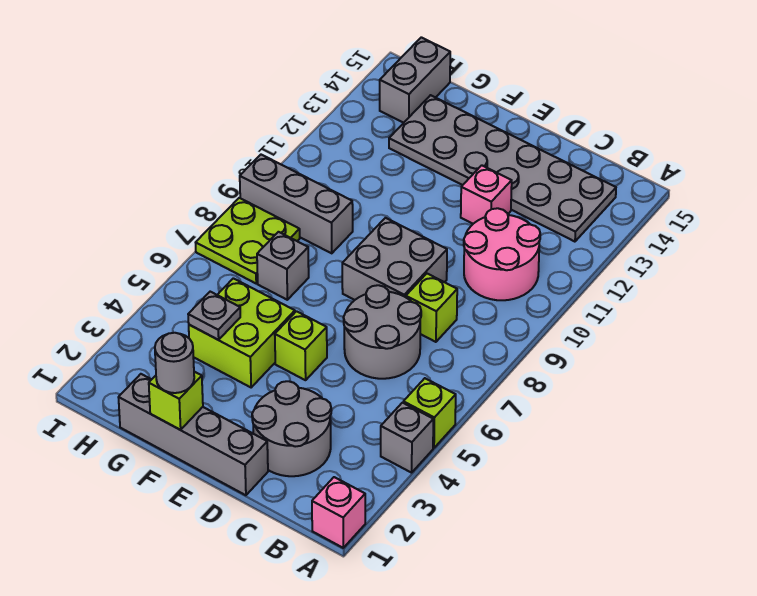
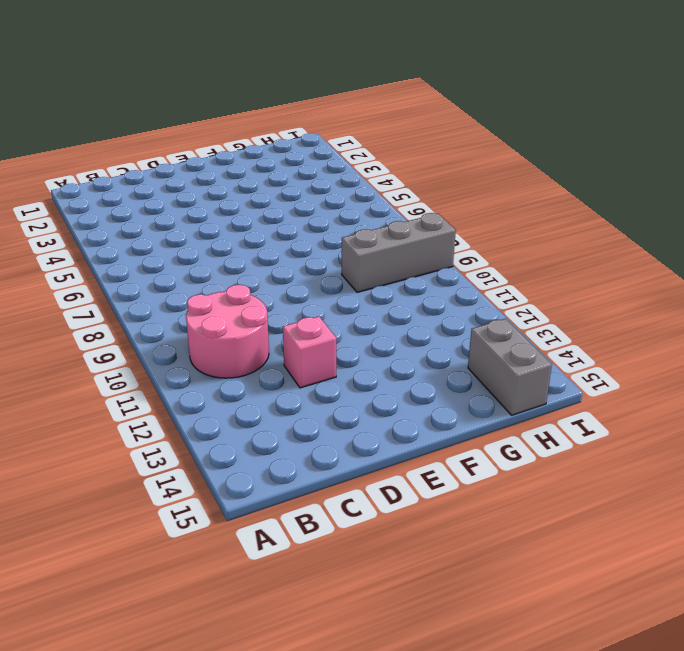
none -> pink 1x1 brick [312,477,365,548]
none -> grey 1x1 brick [381,403,433,473]
none -> lime 1x1 brick [403,378,456,448]

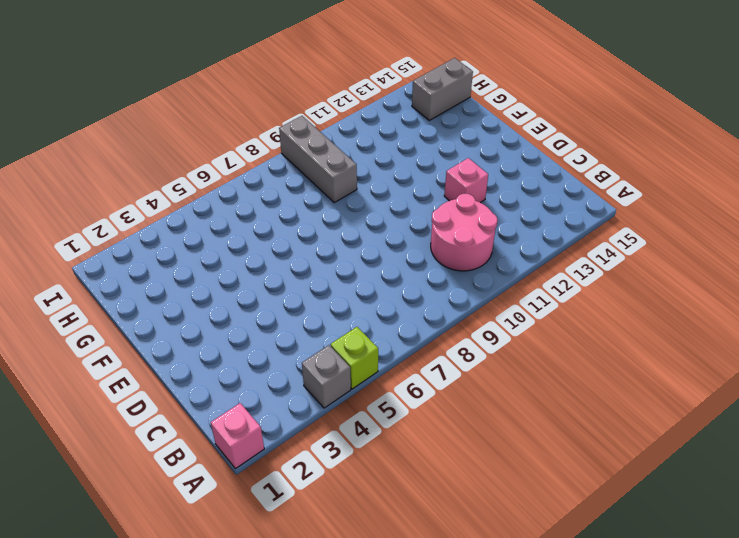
none -> grey 2x6 plate [389,95,616,242]
none -> grey 2x2 round brick [252,381,331,476]
none -> grey 2x2 round brick [343,285,421,379]

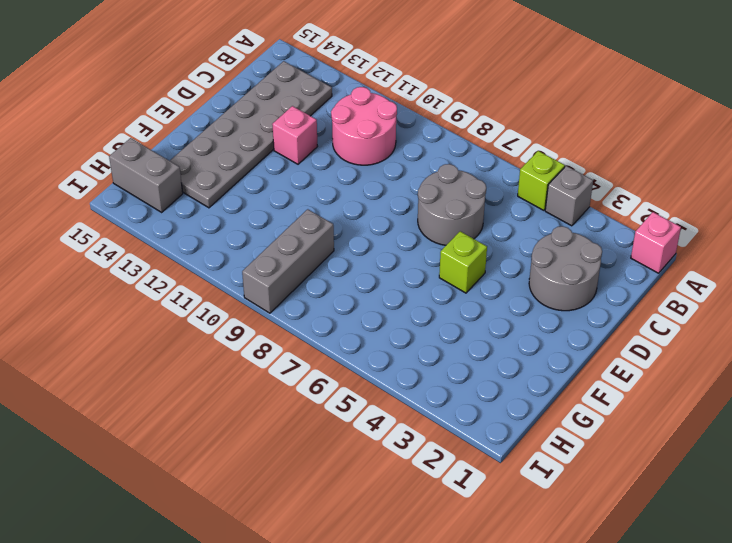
none -> lime 1x1 brick [406,274,457,342]
none -> grey 1x4 brick [118,374,268,495]
none -> grey 2x2 brick [342,218,447,300]

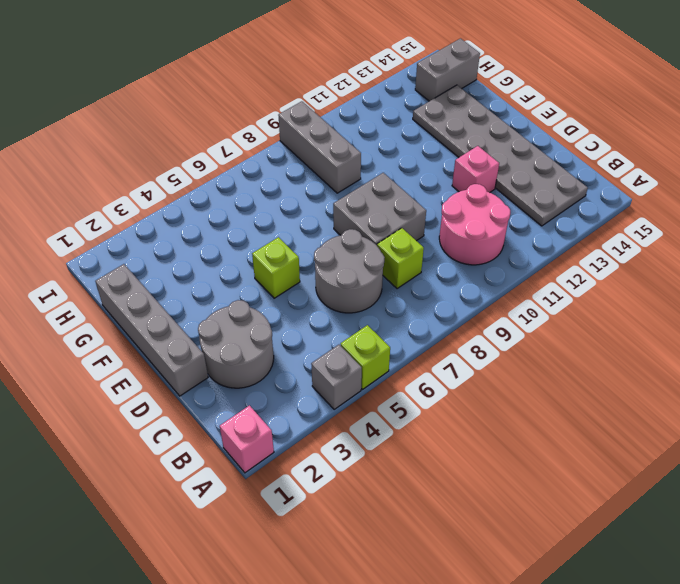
none -> lime 2x2 brick [189,278,295,387]
none -> grey 1x1 brick [257,232,309,300]
none -> lime 2x2 plate [196,198,300,283]

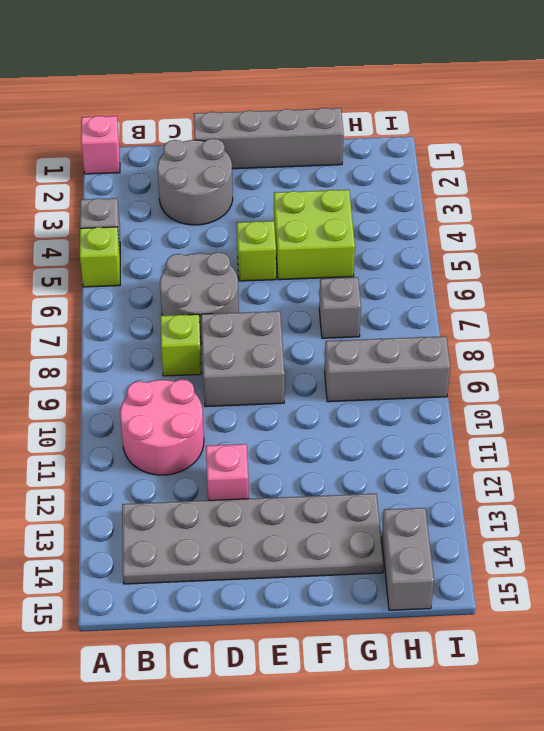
none -> lime 2x2 plate [196,198,300,283]
none -> lime 1x1 brick [149,372,203,430]
none -> grey 1x1 plate [188,292,240,340]

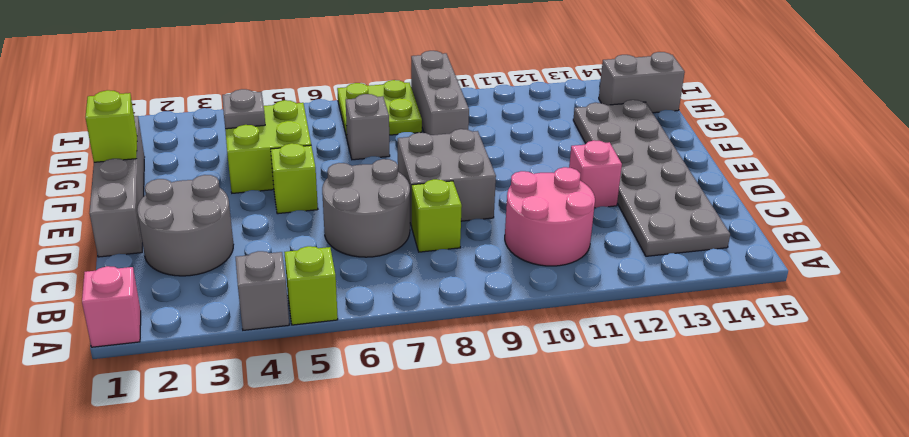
none -> grey 1x1 round brick [155,333,194,393]

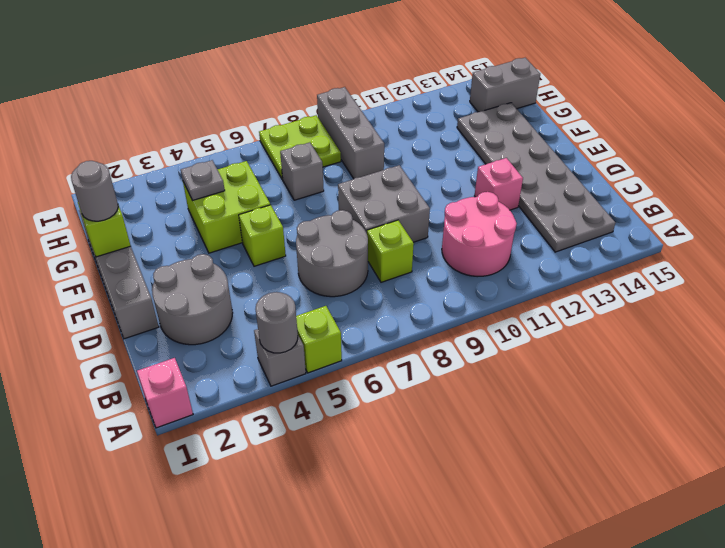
grey 1x1 round brick [255,292,298,353] -> none

